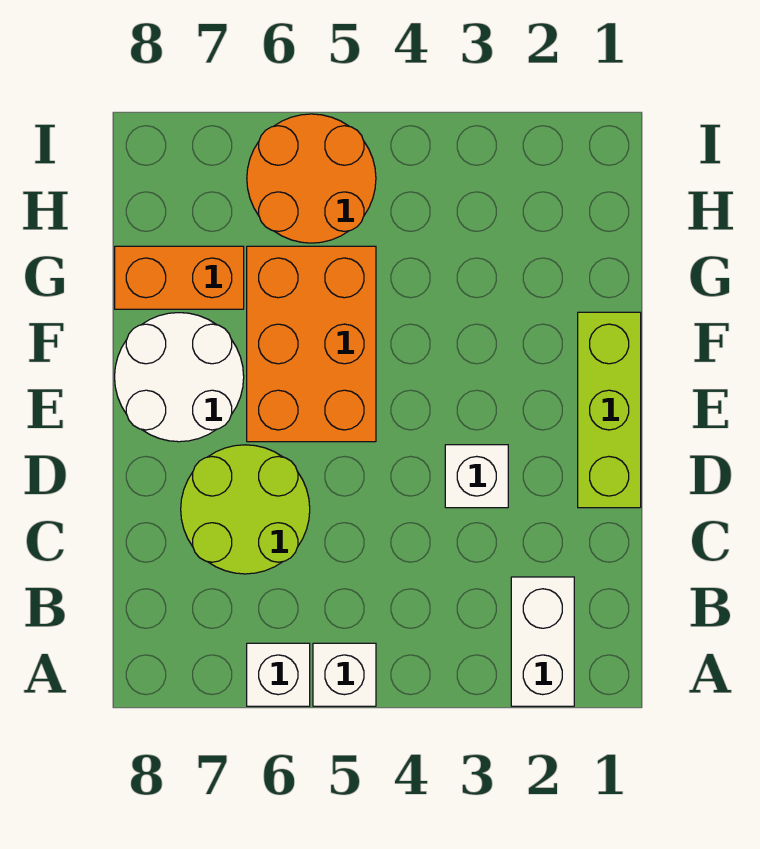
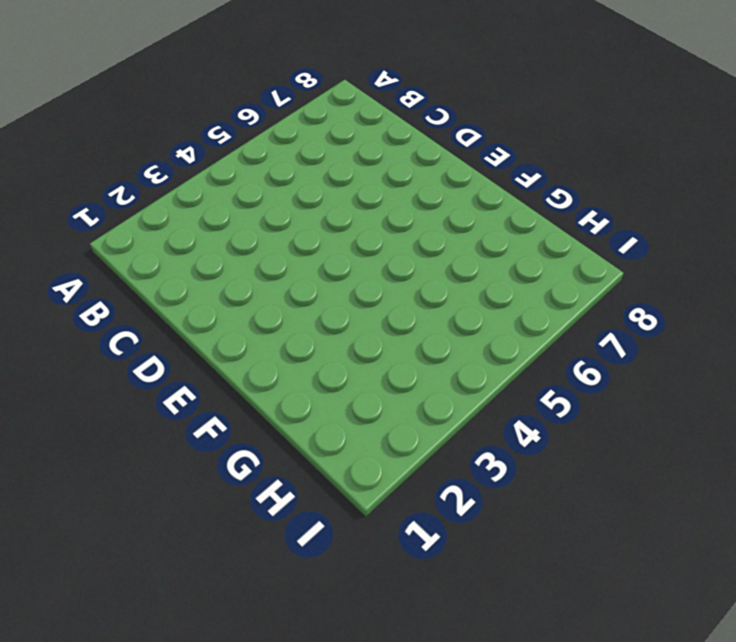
none -> white 1x2 brick [511,577,574,706]
none -> white 1x1 brick [313,643,376,706]

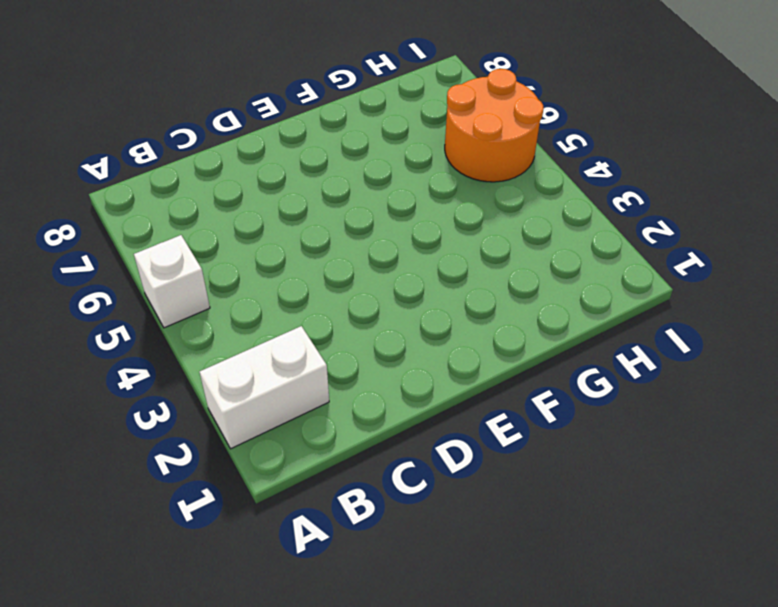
none -> white 1x1 brick [247,643,310,706]
none -> lime 2x2 round brick [181,445,310,574]

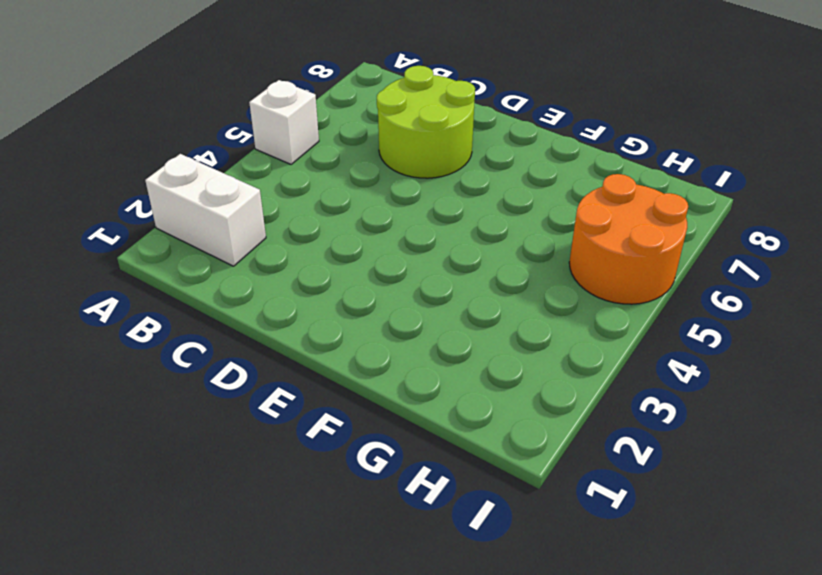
none -> white 1x1 brick [247,643,310,706]
none -> lime 1x3 brick [578,312,641,508]

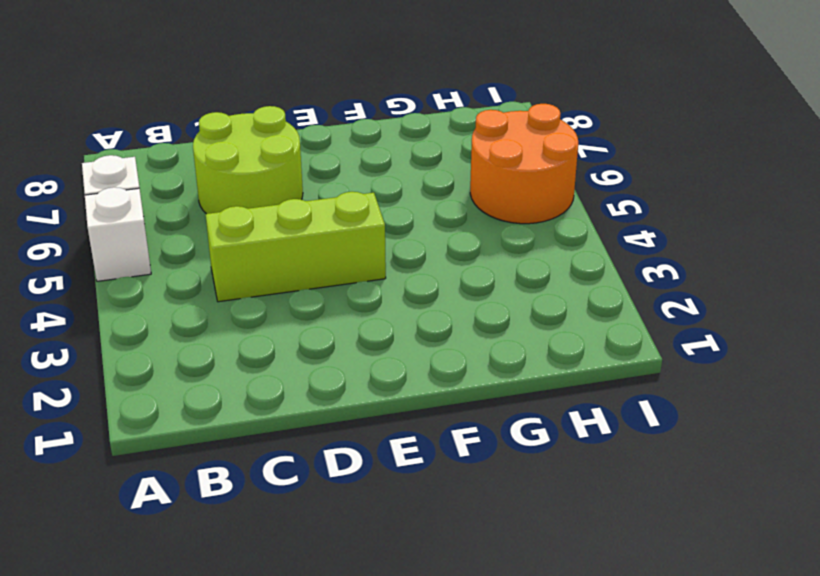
lime 1x3 brick [206,192,386,302] -> lime 1x3 brick moved to [578,312,641,508]
none -> white 1x2 brick [511,577,574,706]
none -> white 1x1 brick [445,445,508,508]

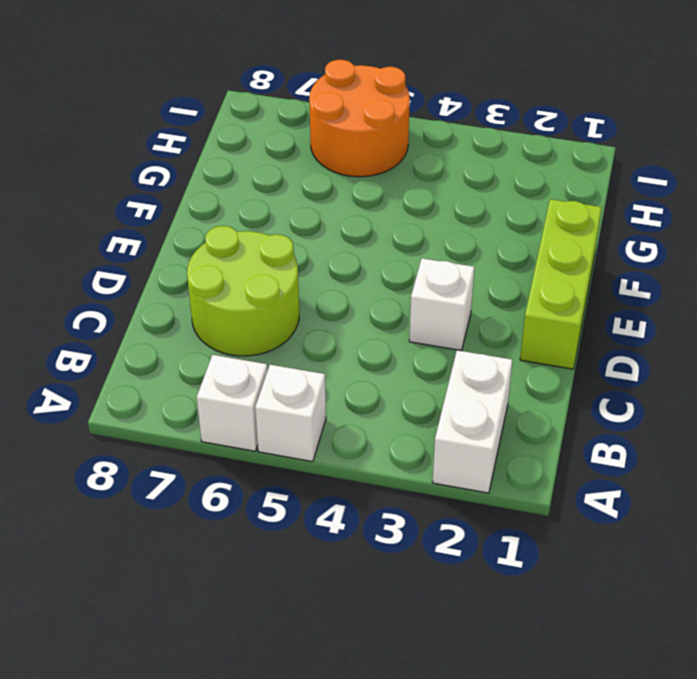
none -> orange 2x3 brick [247,246,376,442]
none -> white 2x2 round brick [115,313,244,442]

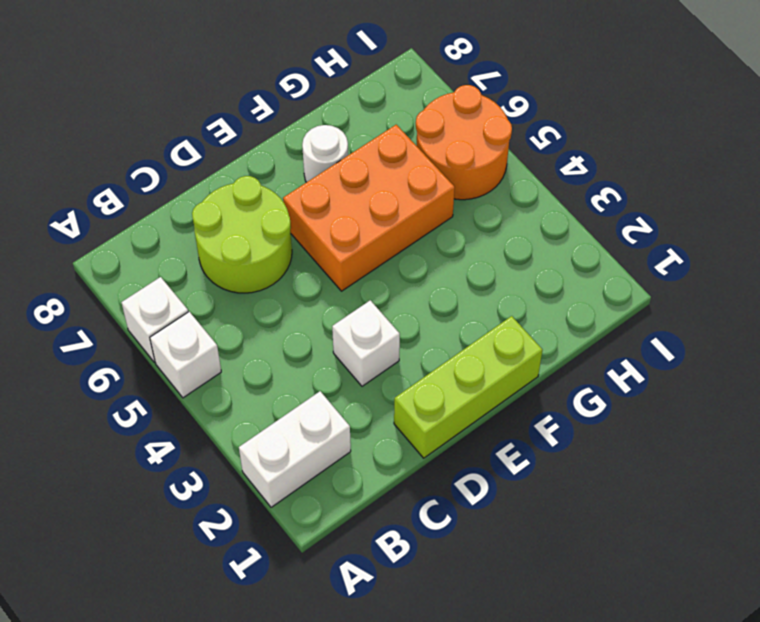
white 1x1 round brick [302,125,348,182] -> white 2x2 round brick [115,313,244,442]
none -> orange 1x2 brick [115,246,244,309]

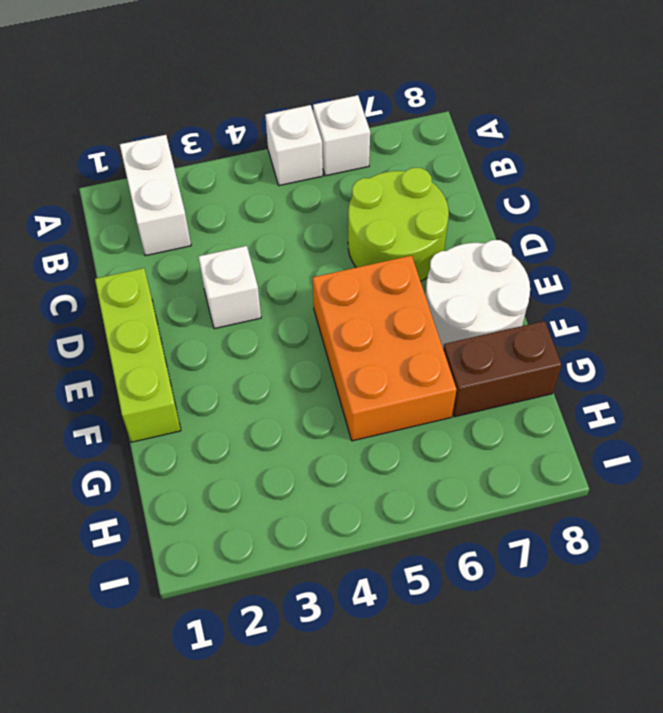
brown 1x2 brick [443,321,562,417] -> orange 1x2 brick [115,246,244,309]
none -> orange 2x2 round brick [247,114,376,243]

